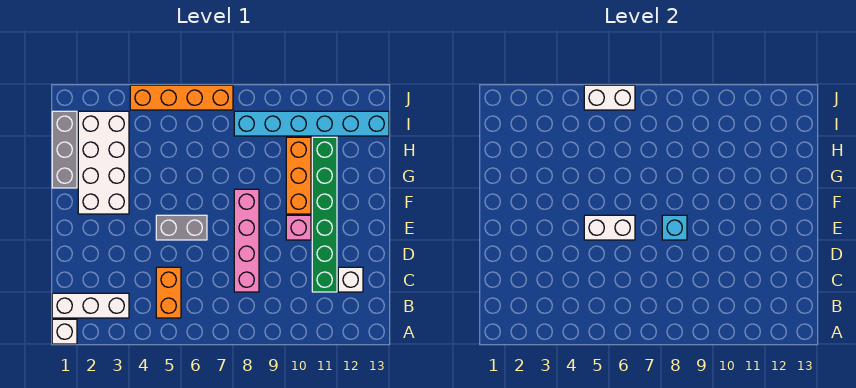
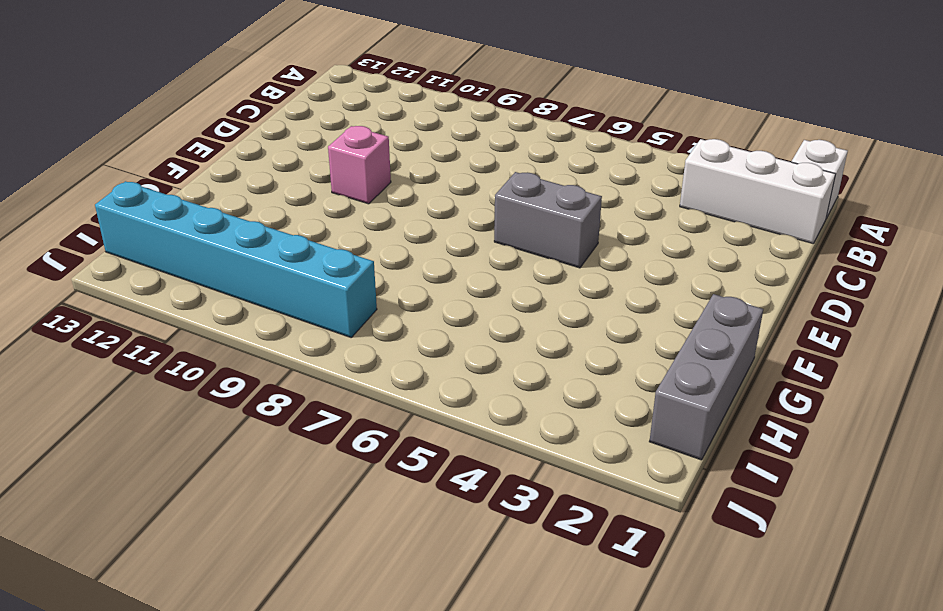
none -> orange 1x2 brick [156,267,181,318]
none -> pink 1x4 brick [234,189,259,292]
none -> green 1x6 brick [312,137,337,292]

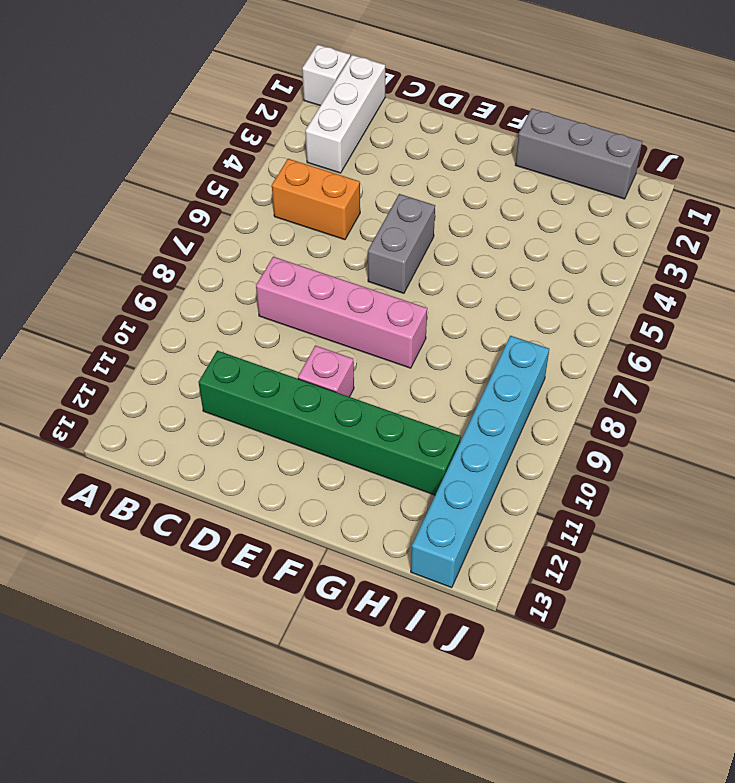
none -> white 1x1 brick [338,267,363,292]
none -> white 2x4 brick [78,111,129,214]
none -> orange 1x3 brick [286,137,311,214]

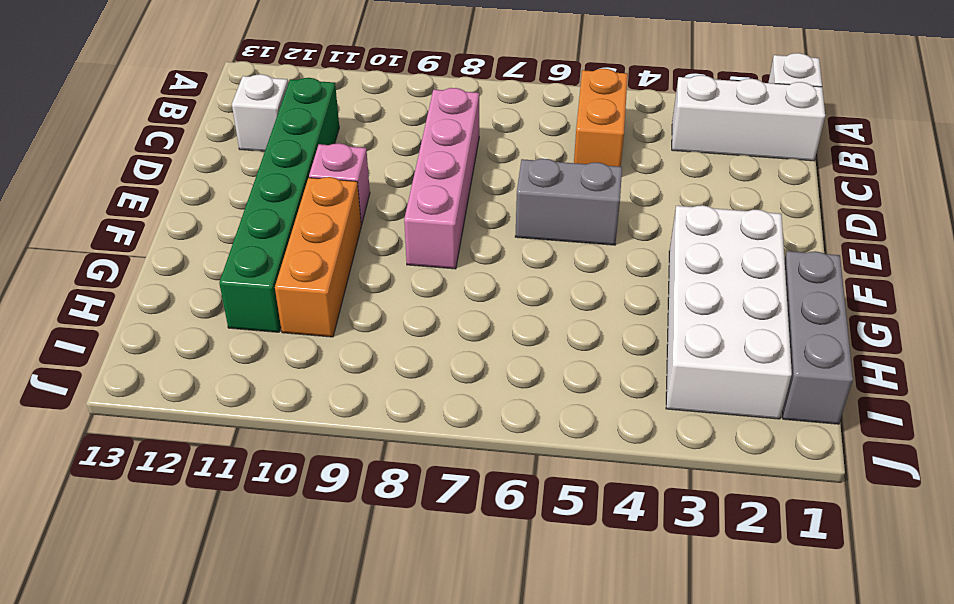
none -> cyan 1x6 brick [234,111,389,136]
none -> orange 1x4 brick [130,85,233,110]
none -> white 1x2 brick [584,215,635,240]

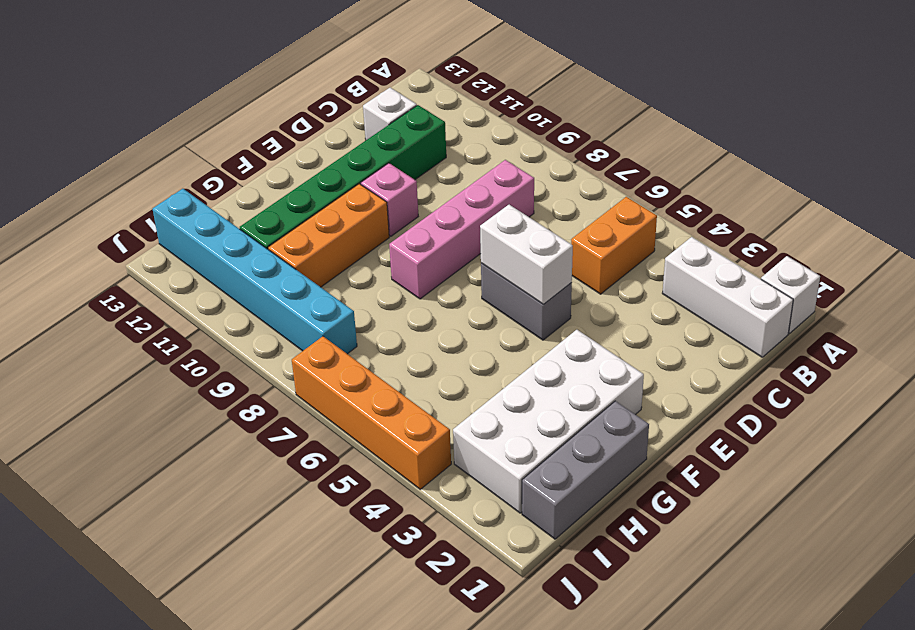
none -> cyan 1x1 brick [662,215,687,240]
none -> white 1x2 brick [584,85,635,110]

